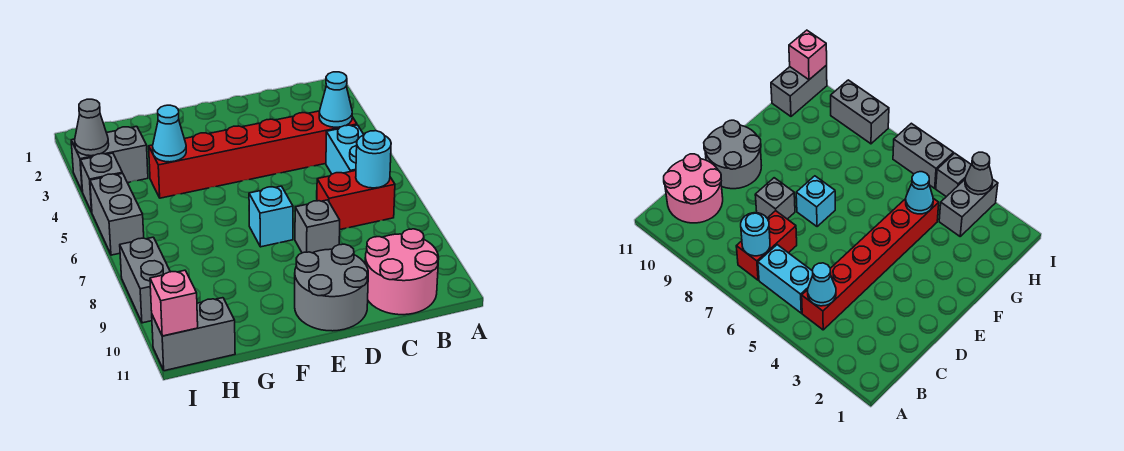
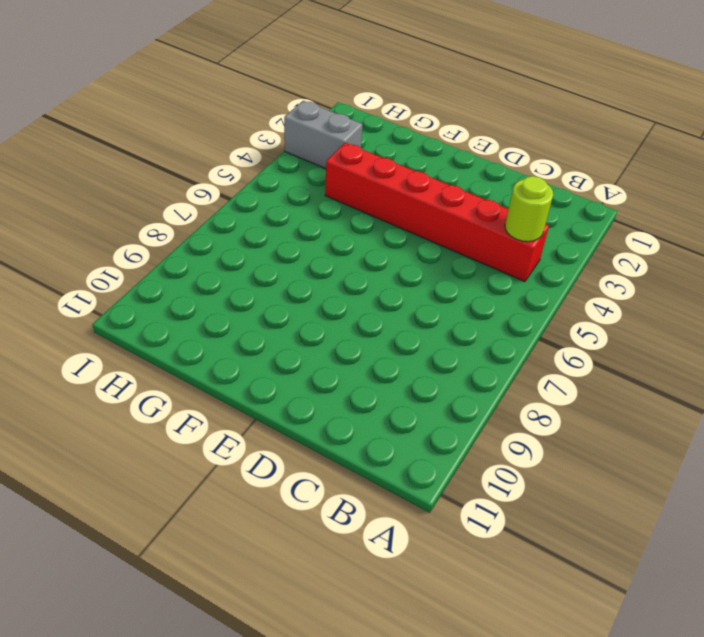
lime 1x1 round brick [505,176,553,242] -> cyan 1x1 cone [319,72,352,127]
none -> cyan 1x2 brick [326,125,364,174]
none -> red 1x2 brick [317,171,395,229]
none -> pink 2x2 round brick [365,229,439,315]

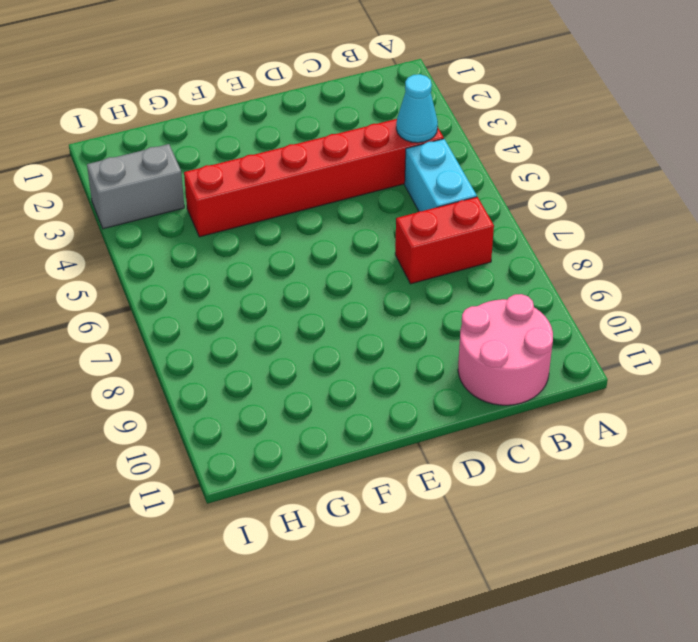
none -> grey 1x1 brick [295,200,340,253]
none -> grey 2x2 round brick [295,244,368,331]
none -> cyan 1x1 brick [249,186,293,247]

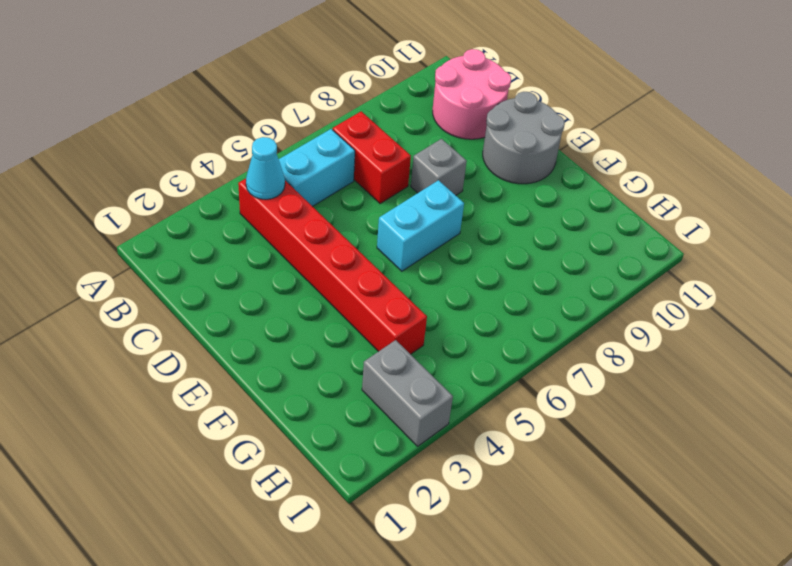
cyan 1x2 brick [377,180,464,271] -> cyan 1x1 brick [249,186,293,247]
none -> grey 1x2 brick [152,298,235,371]
none -> grey 1x1 brick [81,153,122,212]
none -> grey 1x2 brick [90,173,144,255]

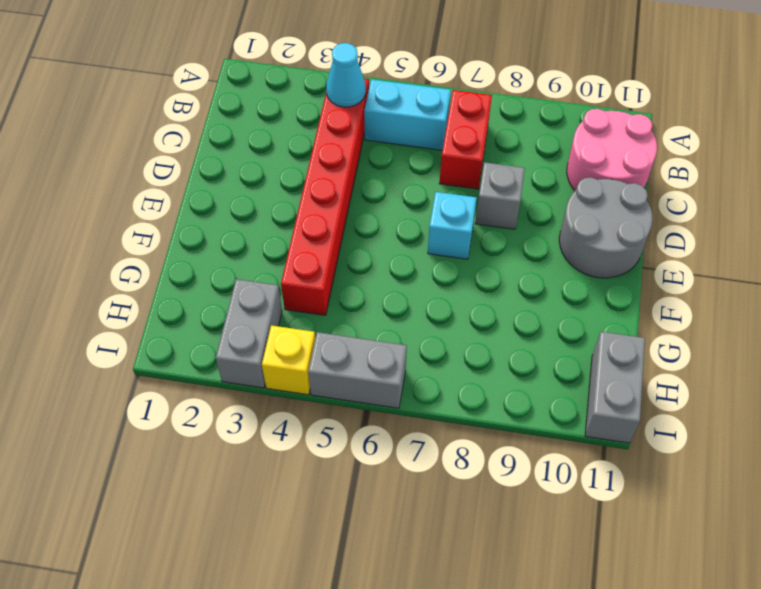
yellow 1x1 brick [262,325,315,395] -> grey 1x1 brick [81,153,122,212]
none -> grey 1x2 brick [120,237,170,323]
none -> cyan 1x1 round brick [356,131,391,188]
none -> cyan 1x1 cone [153,105,186,162]

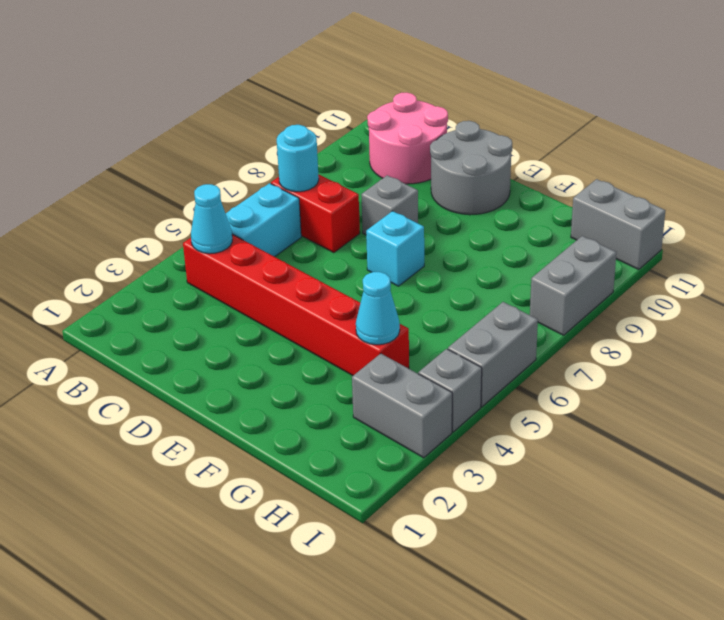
none -> grey 1x1 cone [75,99,109,156]
none -> pink 1x1 brick [150,270,198,336]

